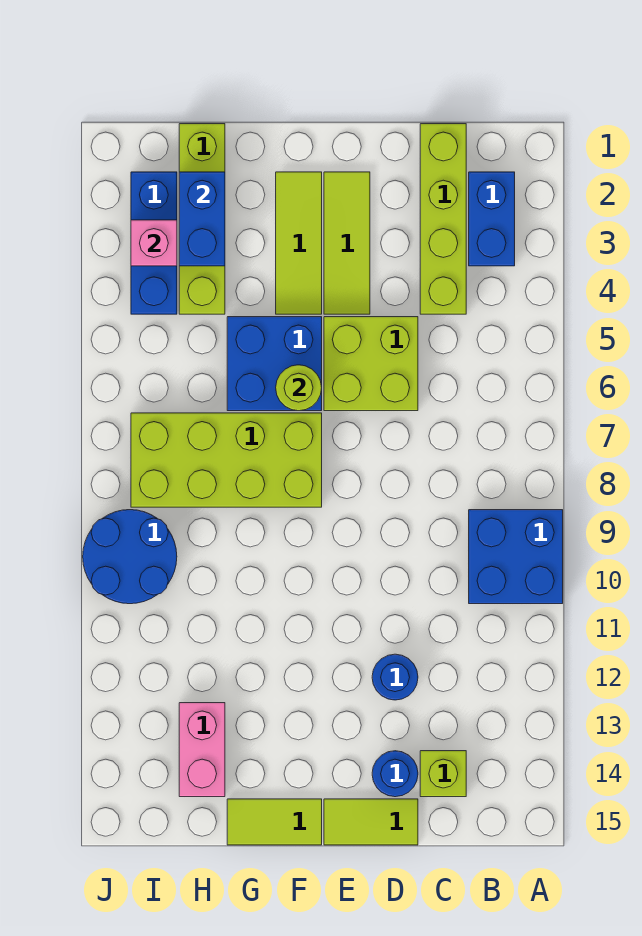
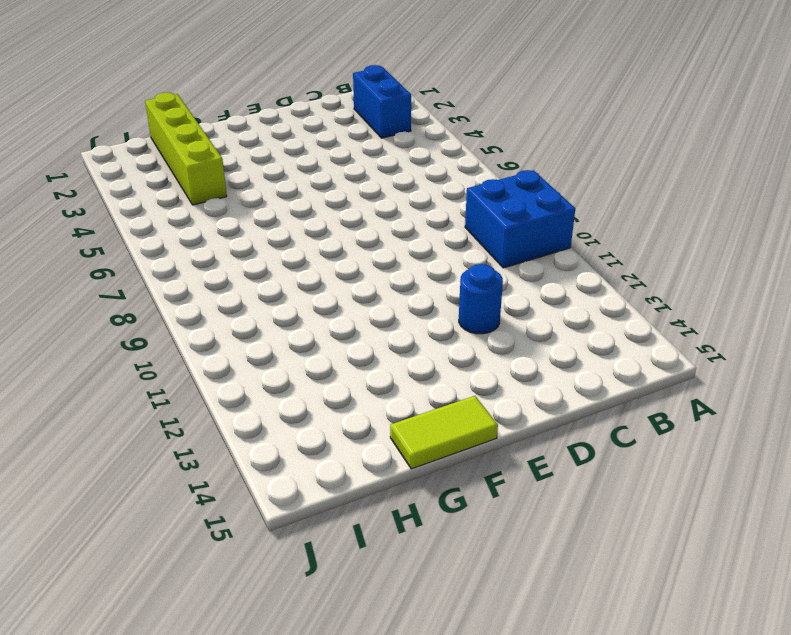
none -> lime 1x4 brick [420,124,466,314]
none -> lime 1x1 brick [420,751,466,797]
none -> lime 2x2 brick [324,317,418,411]

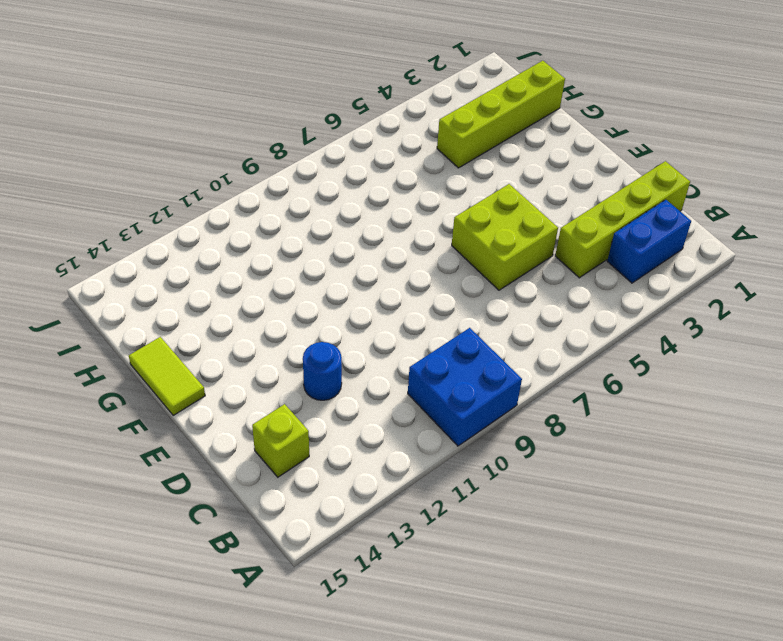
none -> blue 1x1 round brick [372,751,418,797]
none -> lime 1x2 tile [324,799,418,845]
none -> lime 1x3 tile [324,172,370,314]

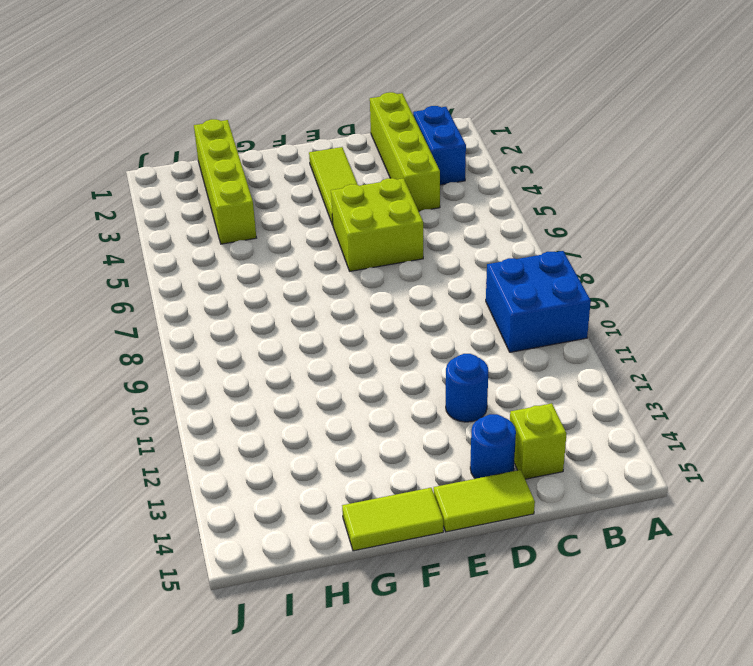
none -> lime 1x3 tile [276,172,322,314]
none -> blue 2x2 brick [227,317,322,411]
none -> lime 2x4 brick [131,413,322,507]

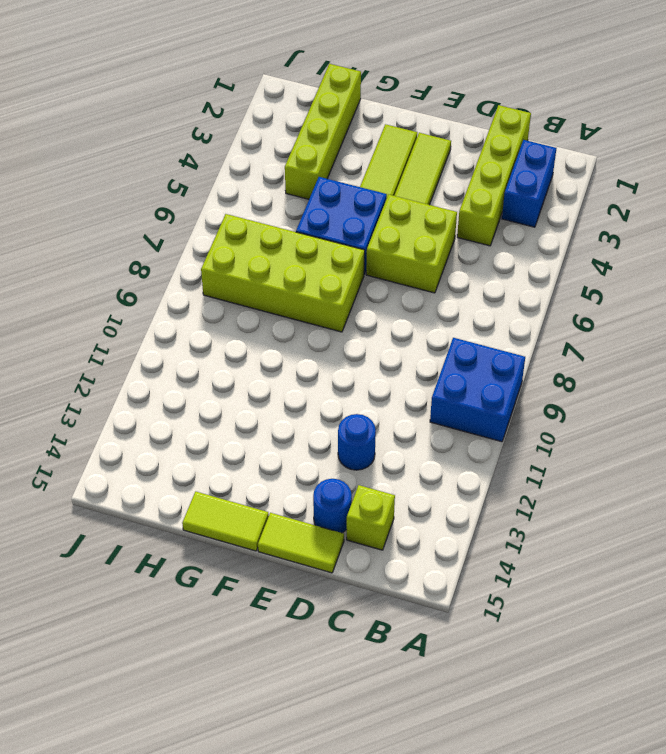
none -> pink 1x2 brick [179,703,225,797]
none -> blue 1x3 brick [131,172,177,314]
none -> blue 2x2 round brick [83,510,177,604]

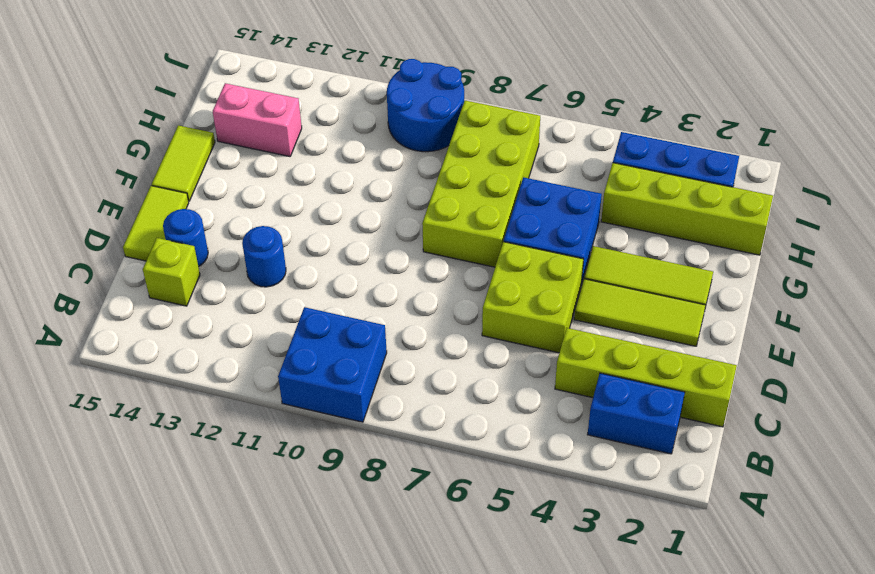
none -> lime 1x1 round brick [276,365,322,411]
none -> blue 1x2 brick [179,172,225,266]
none -> pink 1x1 brick [131,220,177,266]

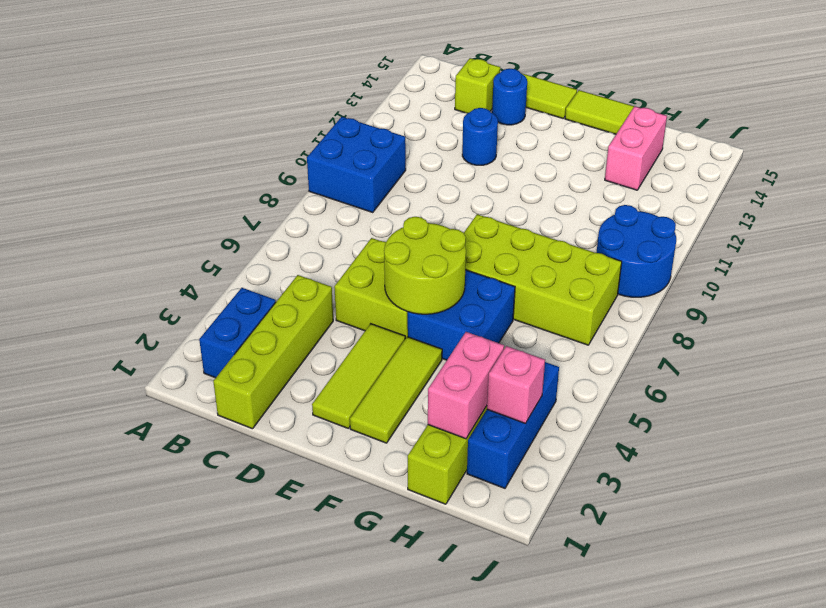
lime 2x2 round brick [384,217,466,314] -> lime 1x1 round brick [276,365,322,411]
pink 1x2 brick [428,332,504,439] -> blue 1x2 brick [179,172,225,266]

